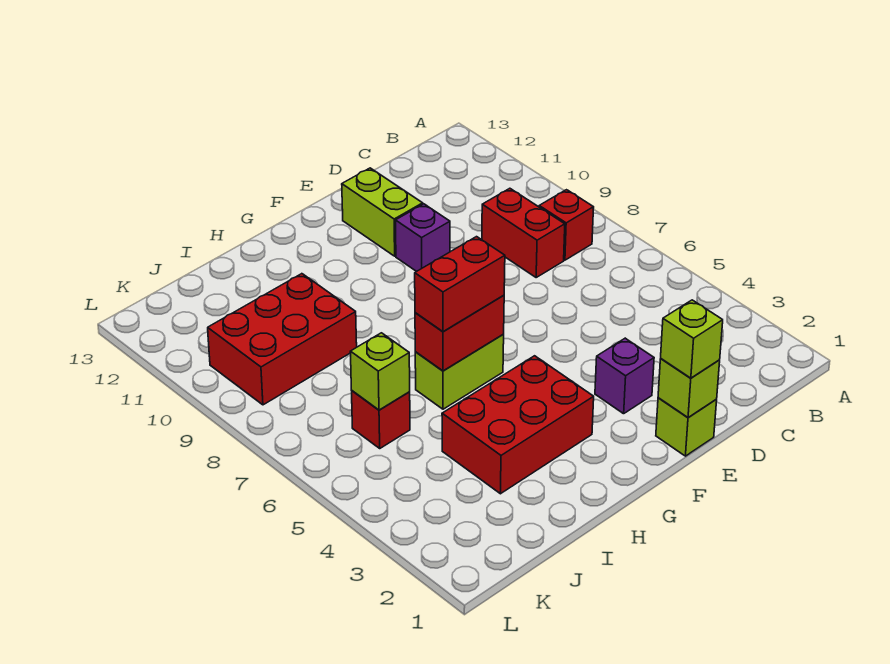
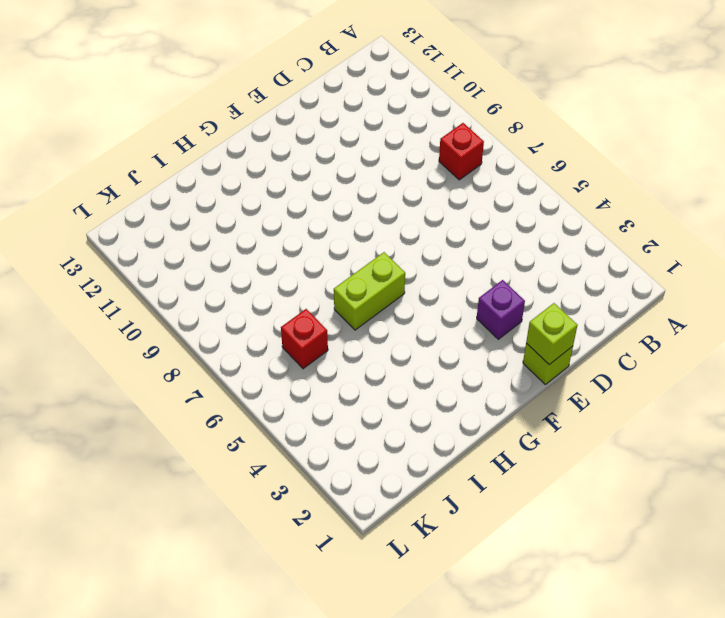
none -> red 1x2 brick [482,188,565,277]
none -> purple 1x1 brick [396,204,450,271]
none -> lime 1x2 brick [342,168,423,256]

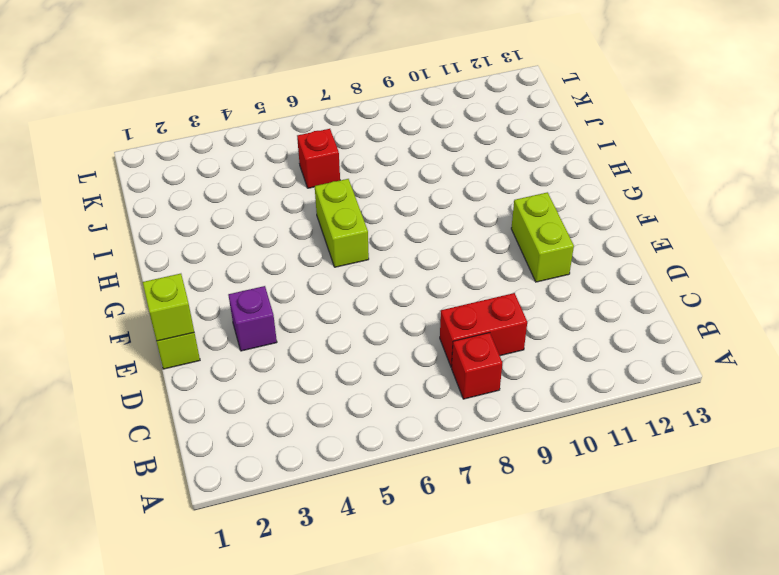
lime 1x2 brick [511,192,574,282] -> lime 1x2 brick turned to [342,168,423,256]
none -> purple 1x1 brick [396,204,450,271]
none -> red 2x3 brick [442,356,594,494]
none -> red 2x3 brick [208,274,357,405]

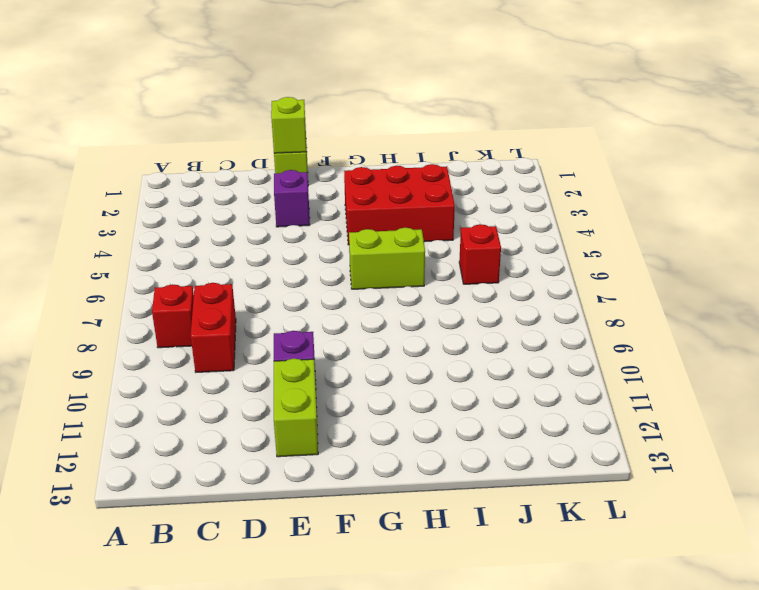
none -> red 2x3 brick [208,274,357,405]
none -> red 1x2 brick [415,295,504,371]
none -> lime 1x1 brick [350,333,410,410]

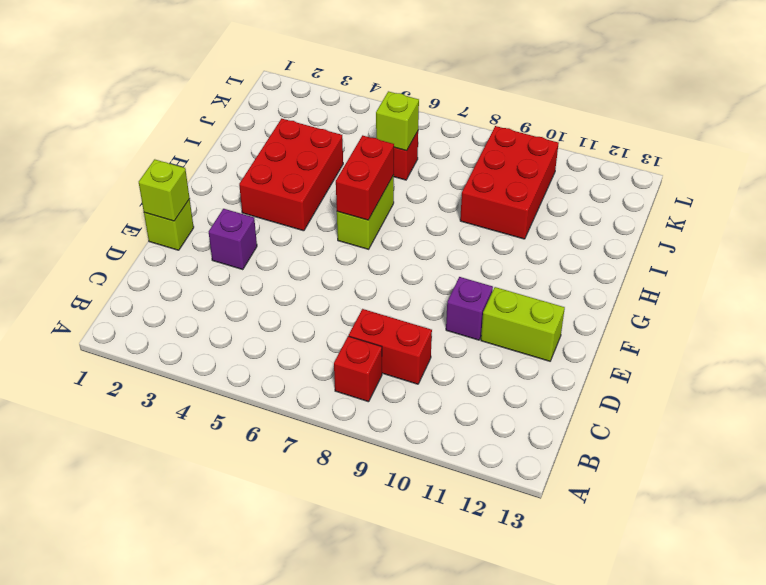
none -> lime 1x1 brick [661,300,723,378]
none -> red 1x2 brick [415,237,505,332]

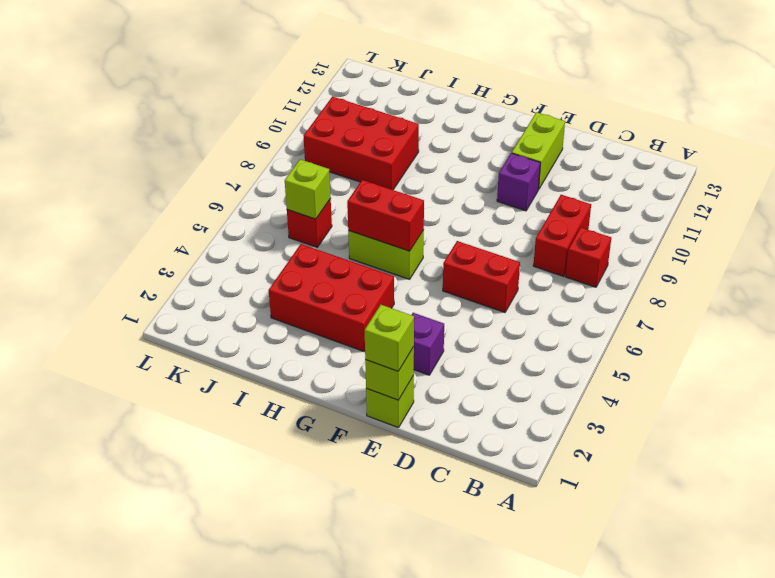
red 1x2 brick [443,241,520,312] -> red 1x2 brick moved to [415,237,505,332]

